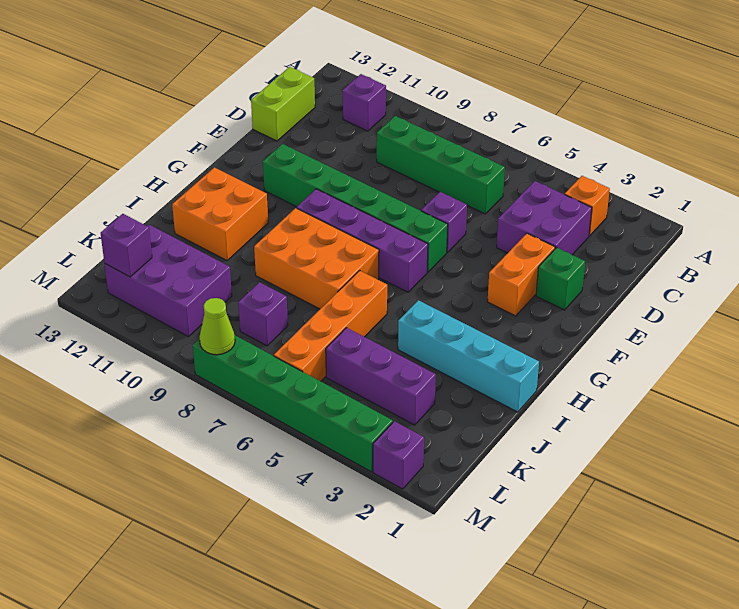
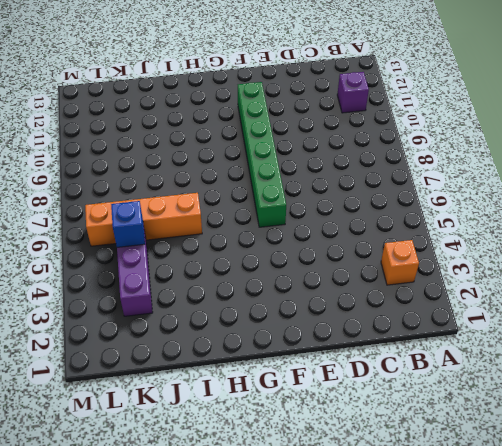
blue 1x1 brick [111,201,145,247] -> none
none -> purple 2x2 brick [497,181,592,255]
none -> green 1x4 brick [377,116,505,214]
none -> lime 1x2 brick [251,67,315,141]

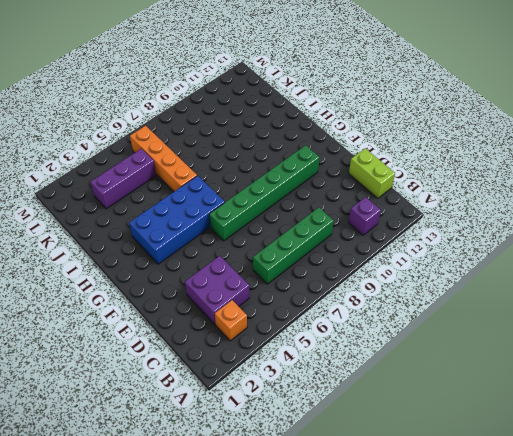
blue 2x4 brick [129,176,225,264] -> purple 1x4 brick [297,189,428,292]
none -> green 1x1 brick [536,248,585,310]
none -> orange 1x2 brick [488,233,555,316]
none -> purple 1x1 brick [421,192,467,252]

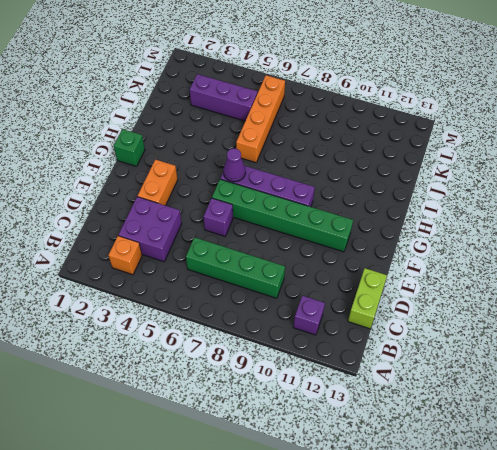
green 1x1 brick [114,129,145,166] -> green 1x1 brick moved to [536,248,585,310]
purple 1x1 cone [223,148,246,182] -> none
none -> orange 2x3 brick [254,208,379,309]
none -> orange 2x2 brick [172,167,268,261]
none -> cyan 1x4 brick [398,300,539,412]

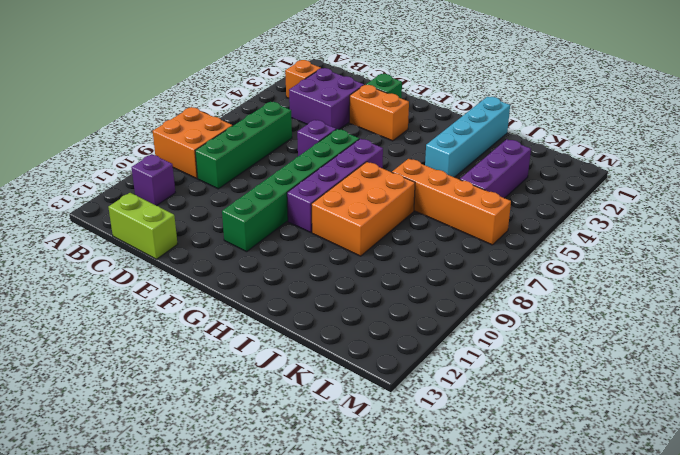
orange 2x2 brick [153,107,233,178] -> orange 2x2 brick moved to [172,167,268,261]
none -> purple 1x1 brick [238,282,288,346]
none -> purple 2x3 brick [104,225,232,337]
none -> purple 1x1 brick [373,421,424,489]

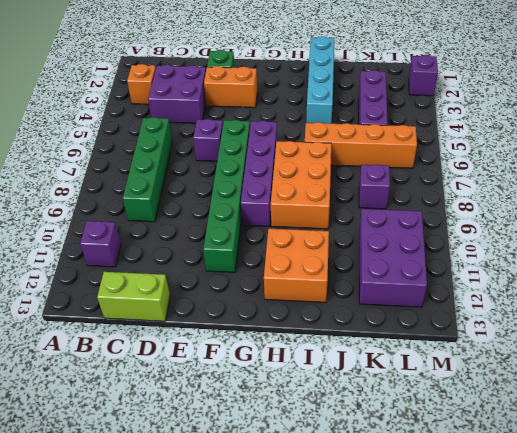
none -> green 1x6 brick [193,335,393,472]
none -> purple 1x1 brick [101,214,152,277]
none -> lime 1x1 cone [199,298,235,355]

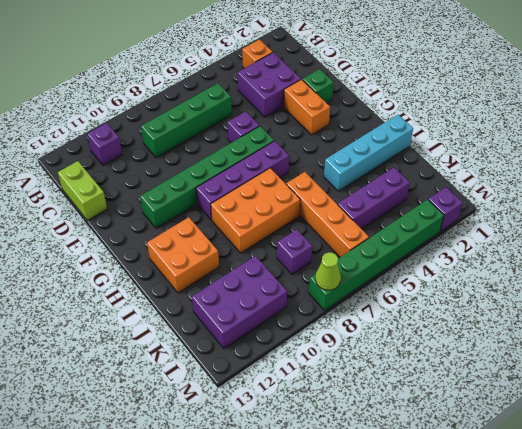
none -> purple 1x1 brick [101,214,152,277]

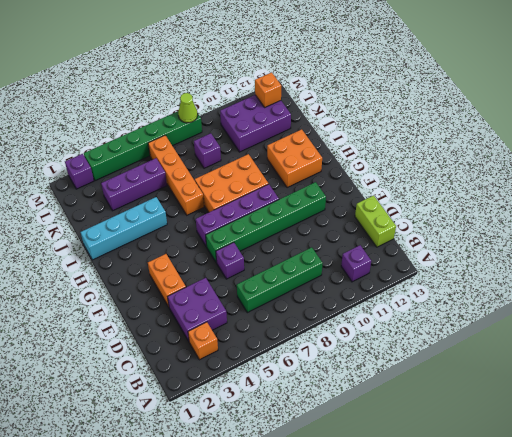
orange 1x1 brick [255,72,281,107] -> purple 1x1 brick [101,214,152,277]
none -> green 1x1 brick [536,248,585,310]

